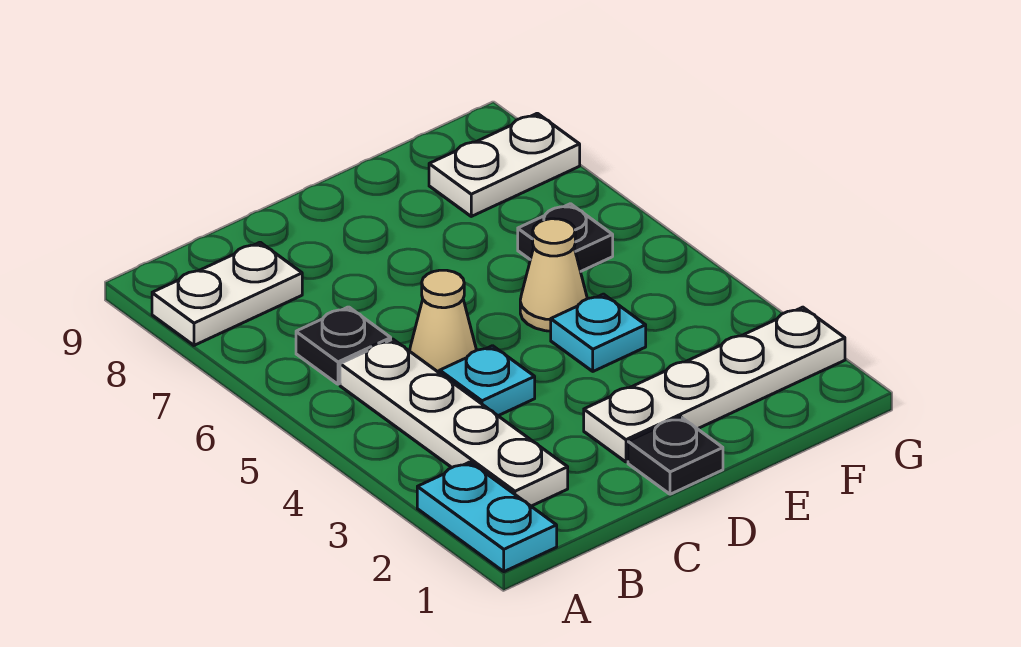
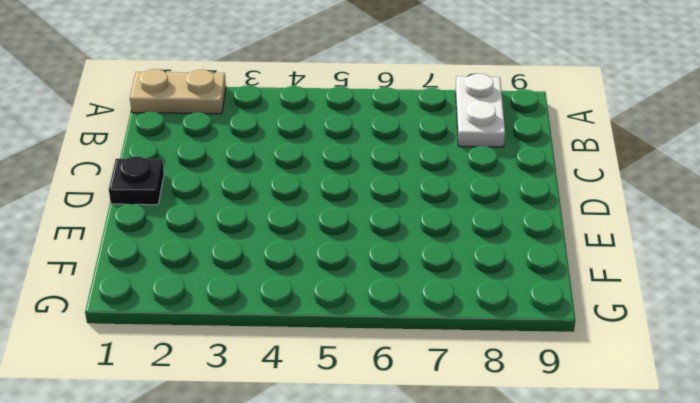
tan 1x2 plate [130,69,226,114] -> cyan 1x2 plate [417,462,557,572]
none -> white 1x4 plate [340,339,568,506]
none -> black 1x1 plate [296,307,391,384]
none -> cyan 1x1 plate [440,346,535,416]

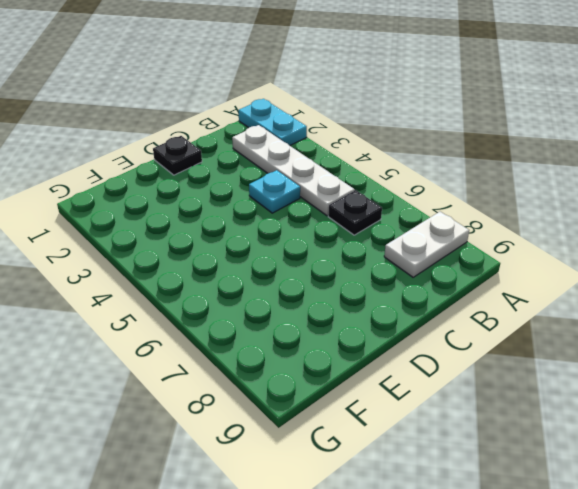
none -> tan 1x1 cone [410,270,476,373]
none -> white 1x4 plate [584,307,845,462]
none -> cyan 1x1 plate [551,294,646,371]

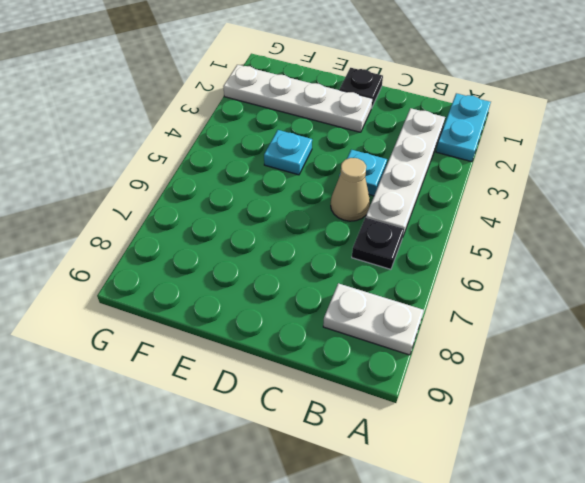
none -> tan 1x1 cone [520,219,587,331]
none -> black 1x1 plate [518,204,613,272]
none -> white 1x2 plate [429,113,580,216]

